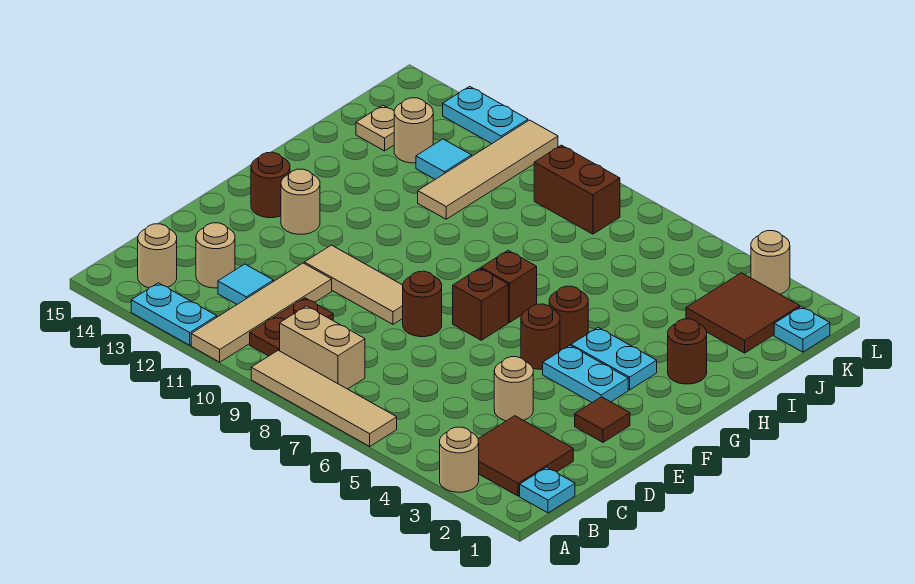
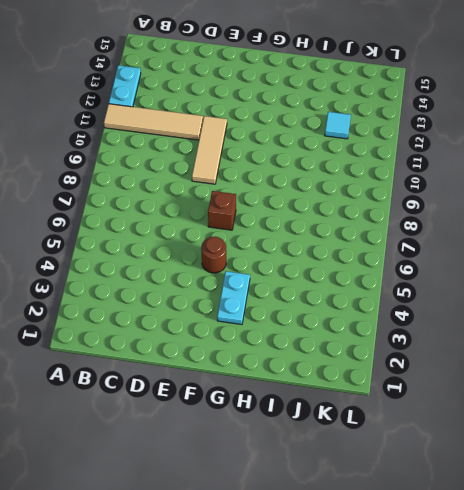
none -> tan 1x1 round brick [440,427,479,492]
none -> tan 1x4 tile [251,350,397,446]
none -> cyan 1x1 plate [520,467,575,513]
none -> brown 2x2 tile [478,416,573,496]

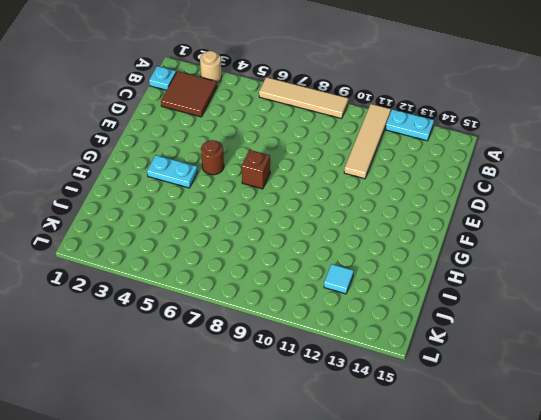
none -> tan 1x2 brick [280,306,365,389]
none -> brown 1x2 plate [250,298,333,356]
none -> tan 1x1 round brick [138,224,177,288]
none -> cyan 1x1 tile [218,264,273,304]

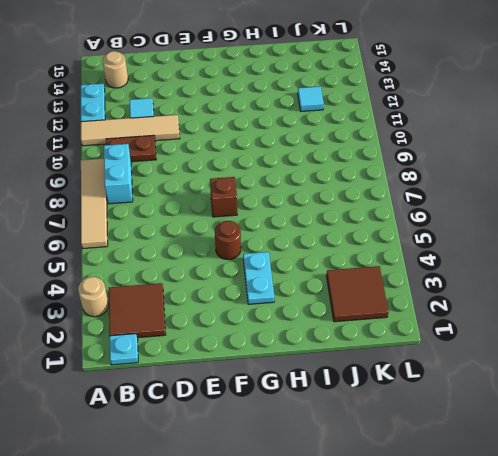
cyan 1x2 brick [104,144,133,204] -> tan 1x2 brick [280,306,365,389]
none -> tan 1x1 round brick [196,223,235,288]
none -> tan 1x1 round brick [494,357,533,421]
none -> brown 1x1 tile [575,397,630,442]
none -> brown 1x1 round brick [403,271,442,337]

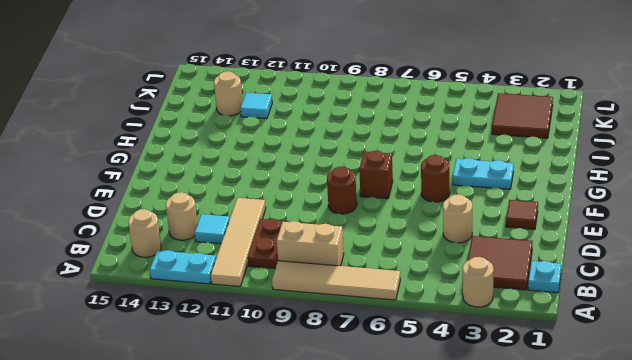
none -> tan 1x3 tile [304,245,403,324]
none -> cyan 1x2 plate [543,345,628,402]
none -> tan 1x1 round brick [281,169,320,234]
none -> brown 1x1 round brick [251,152,290,218]

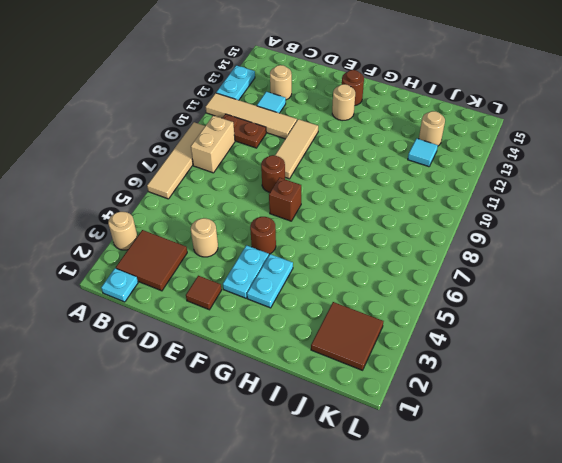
none -> tan 1x1 round brick [138,224,177,288]
none -> brown 1x1 round brick [549,286,588,350]
none -> brown 1x1 brick [481,250,537,322]
none -> brown 1x1 round brick [668,319,707,384]

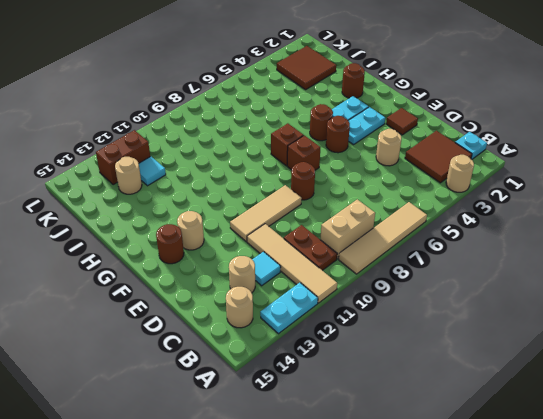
brown 1x2 brick [96,130,150,185] -> brown 1x2 brick moved to [534,145,620,234]
none -> tan 1x4 tile [418,120,558,219]
none -> tan 1x1 plate [356,105,394,151]
none -> cyan 1x1 plate [774,307,830,352]
none -> tan 1x1 round brick [751,231,790,294]

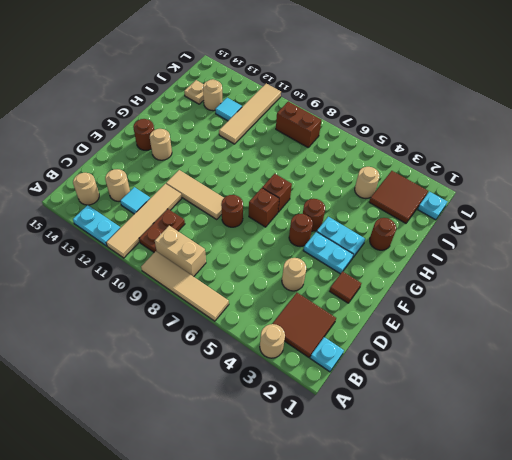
tan 1x1 round brick [355,167,380,199] -> tan 1x1 round brick moved to [751,231,790,294]
none -> cyan 1x2 plate [443,86,528,144]

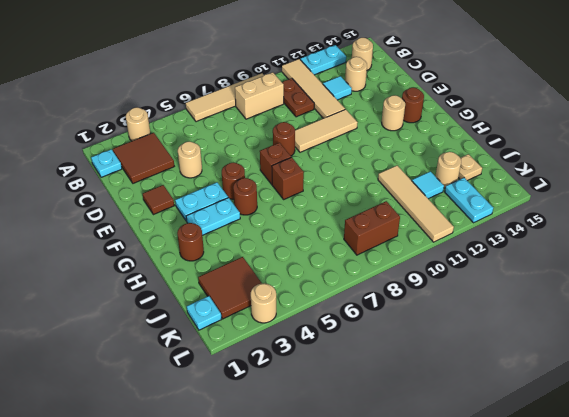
cyan 1x2 plate [445,178,493,223] -> cyan 1x2 plate turned to [443,86,528,144]

